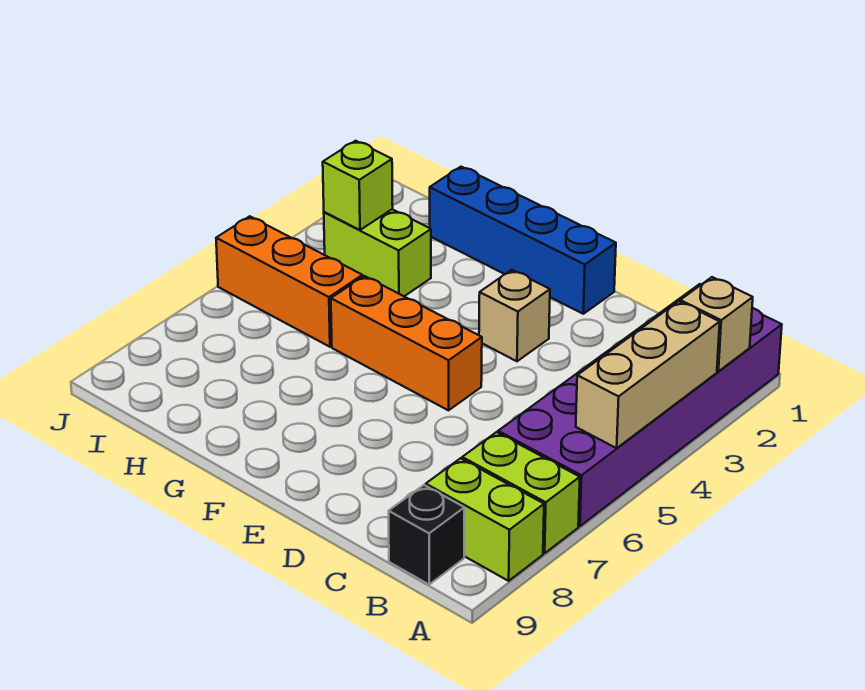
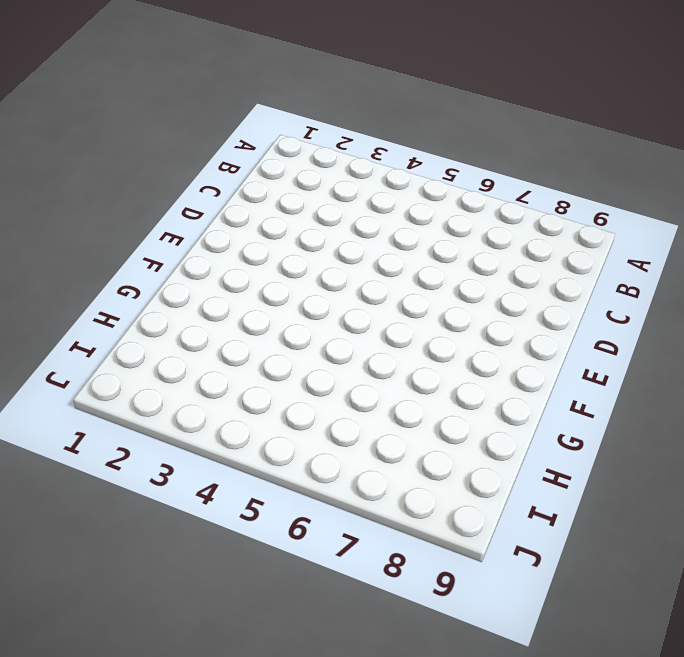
none -> purple 2x6 brick [498,284,782,526]
none -> lime 1x2 brick [462,432,580,553]
none -> lime 1x2 brick [426,458,544,581]

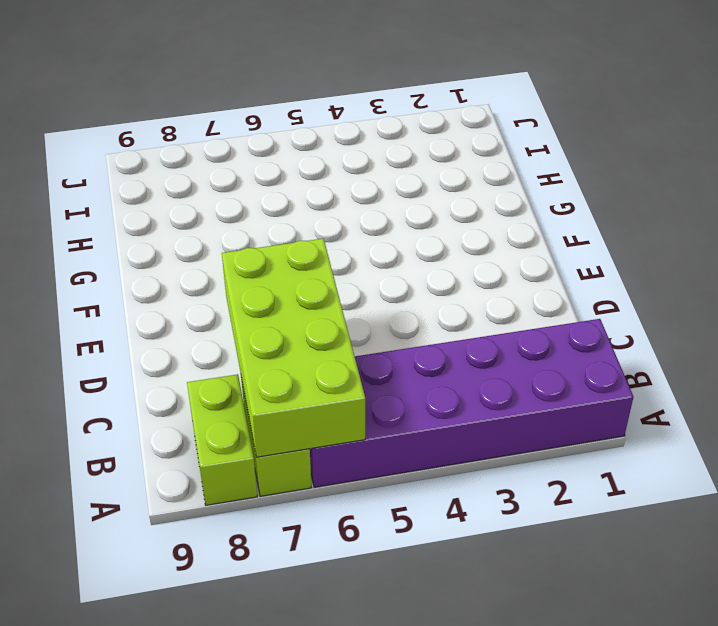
lime 2x4 brick [222,239,365,457] -> none
none -> black 1x1 brick [389,485,464,584]
none -> blue 1x4 brick [430,167,616,314]
none -> tan 1x1 brick [479,270,550,361]

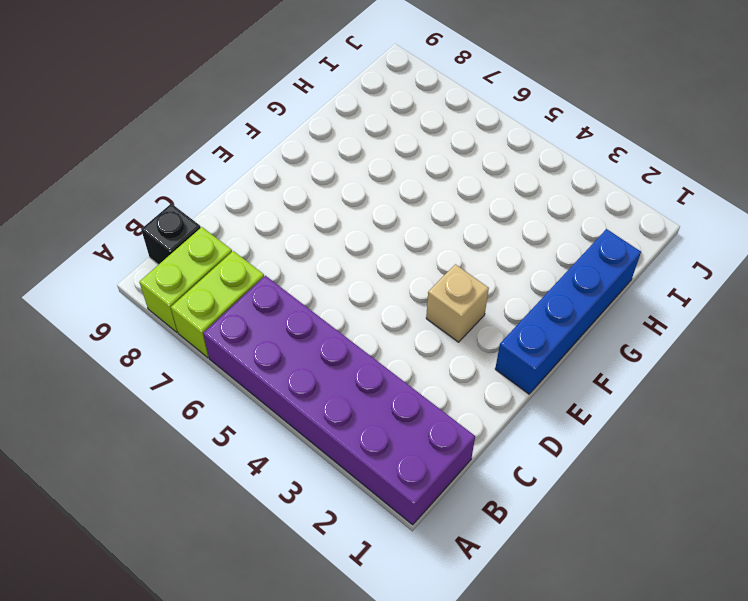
none -> orange 1x3 brick [331,276,482,410]
none -> lime 1x2 brick [324,209,431,296]
none -> orange 1x3 brick [216,216,362,347]

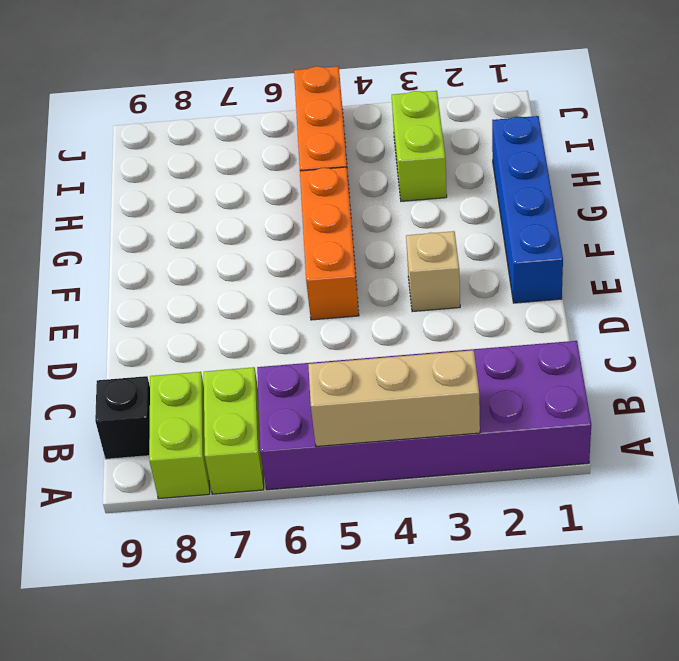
none -> tan 1x1 brick [680,277,753,371]
none -> lime 1x1 brick [323,141,393,230]

